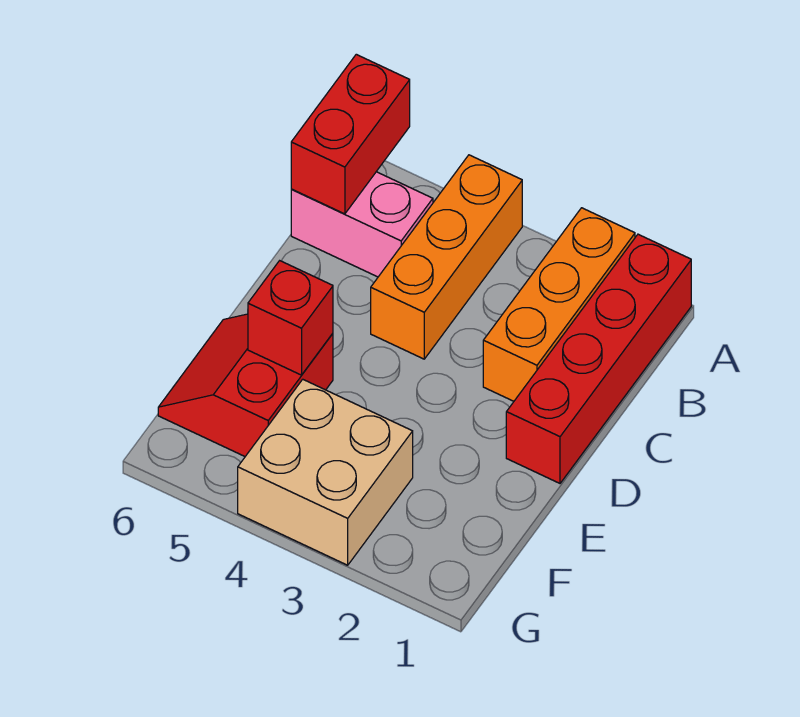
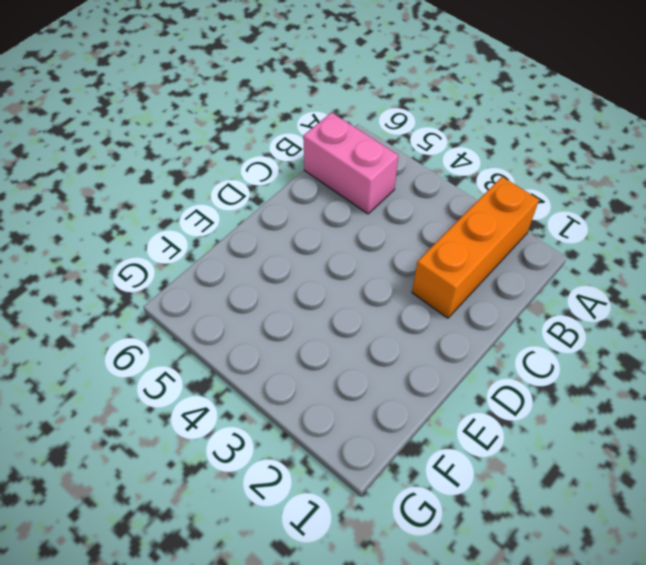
none -> red 1x4 brick [506,234,691,483]
none -> orange 1x3 brick [371,155,522,359]

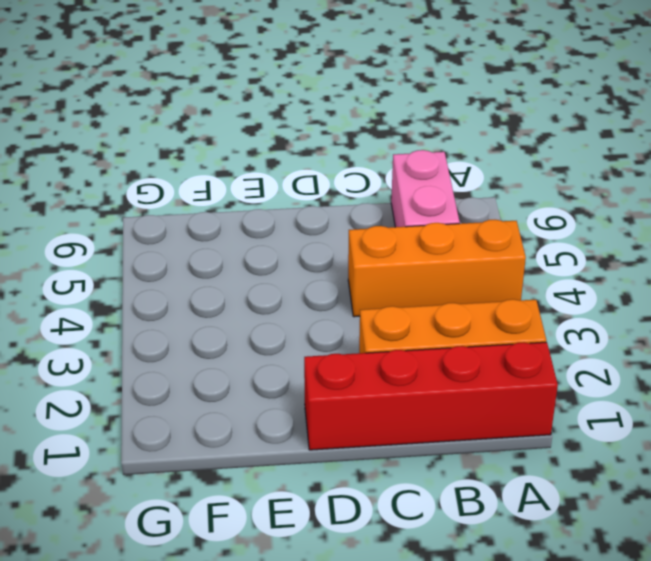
none -> red 2x2 slope [158,314,333,456]
none -> tan 2x2 brick [238,379,413,565]

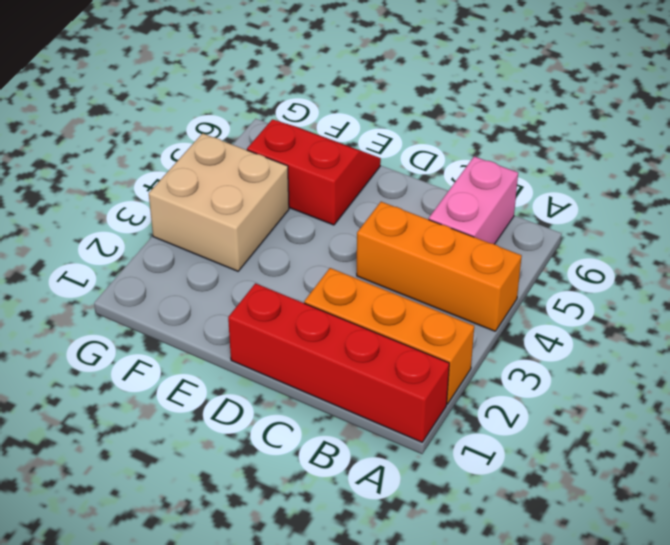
none -> red 1x2 brick [291,54,410,214]
none -> red 1x1 brick [248,261,333,375]

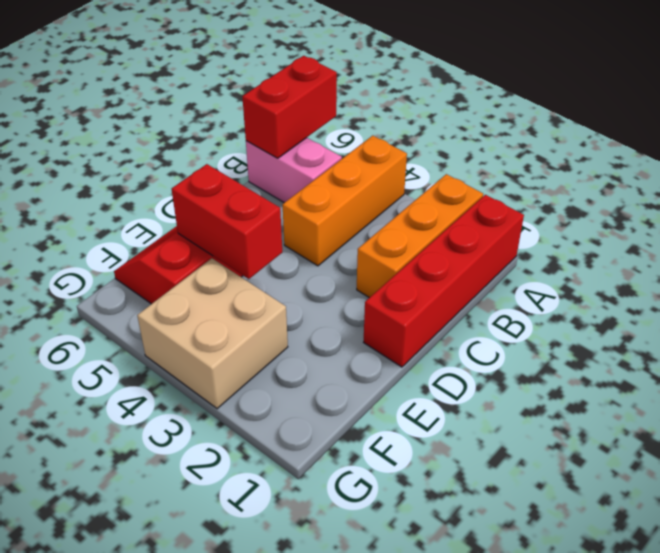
red 1x2 brick [172,164,282,279] -> red 1x1 brick [248,261,333,375]

